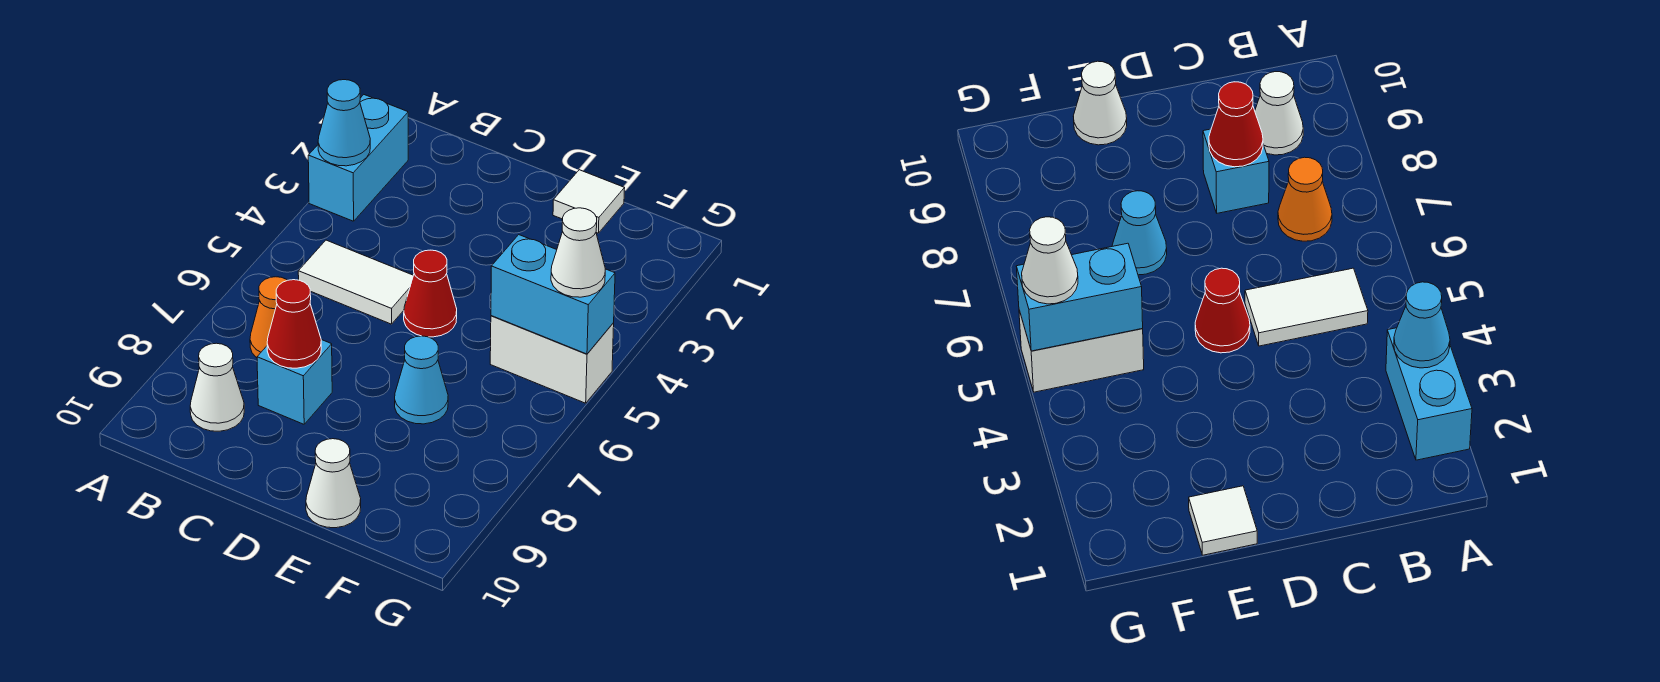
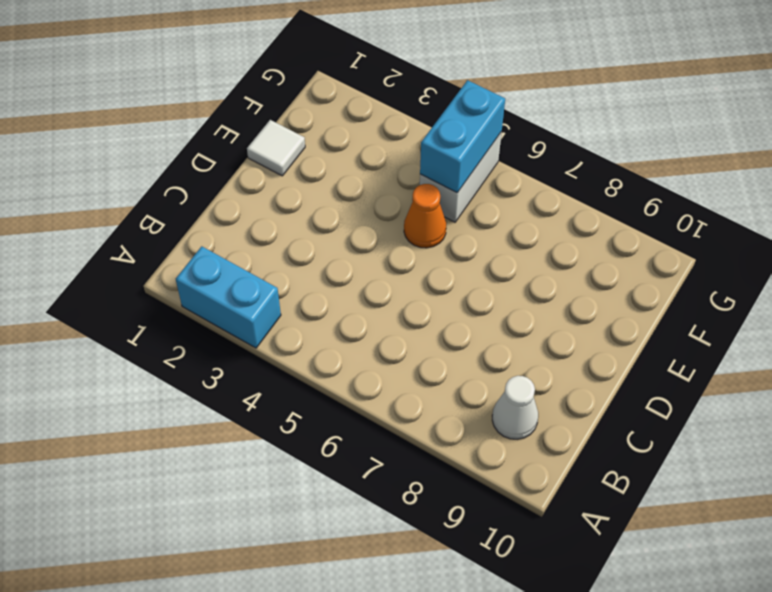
orange 1x1 cone [404,184,446,248] -> orange 1x1 cone moved to [250,277,287,358]
none -> white 1x2 tile [298,240,413,324]
none -> cyan 1x1 brick [257,340,332,424]
none -> red 1x1 cone [404,250,457,337]

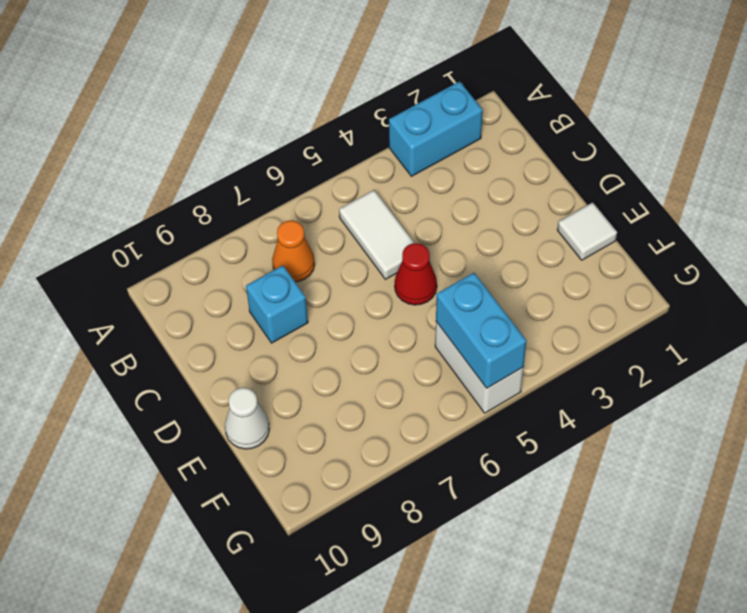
none -> white 1x1 cone [190,343,244,431]
none -> cyan 1x1 cone [395,336,448,424]
none -> cyan 1x1 cone [318,80,370,166]

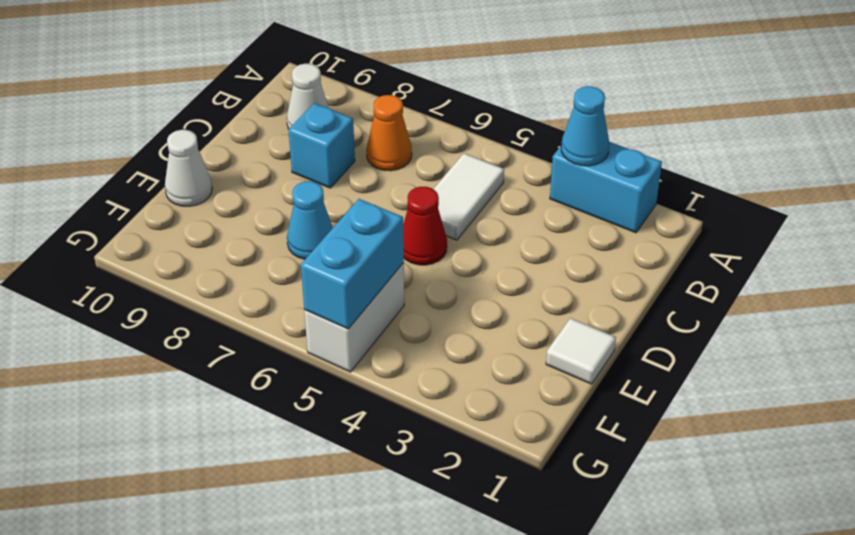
none -> red 1x1 cone [267,280,321,368]
none -> white 1x1 cone [551,208,605,297]

